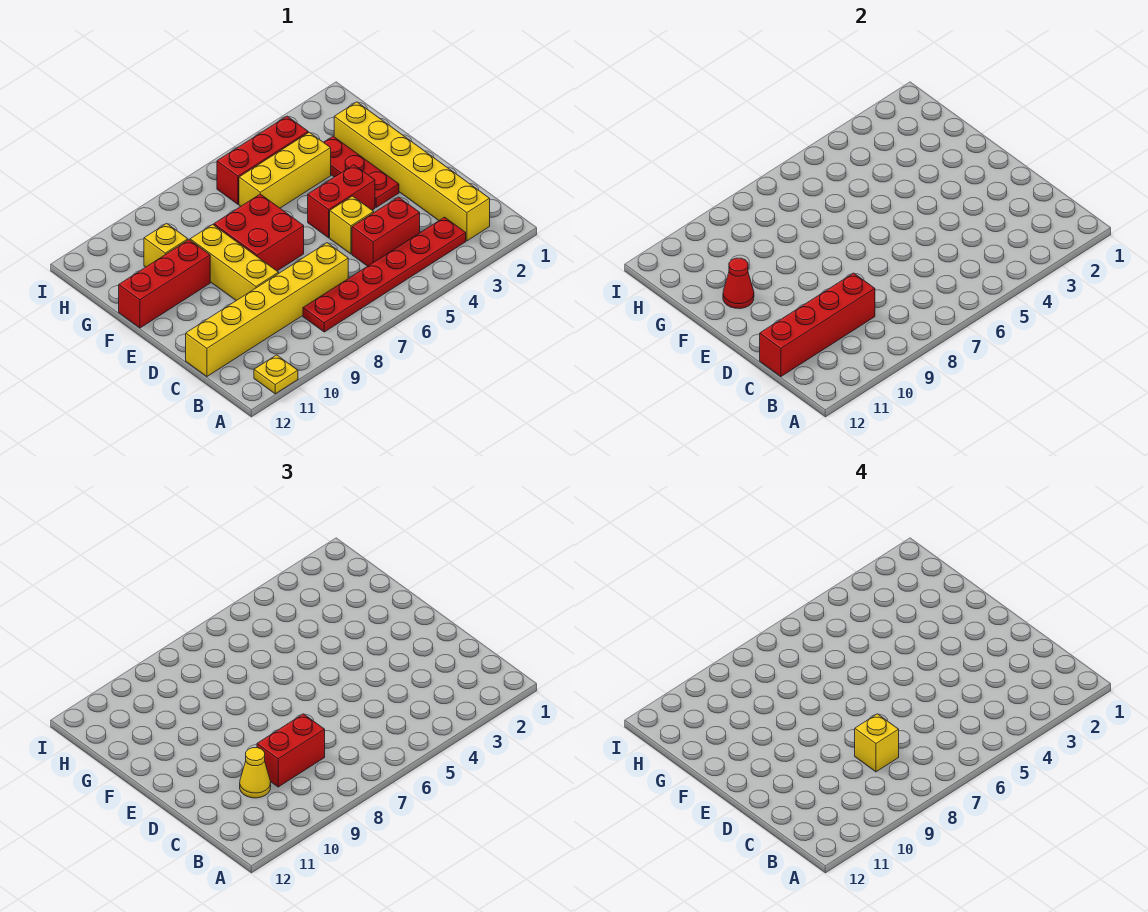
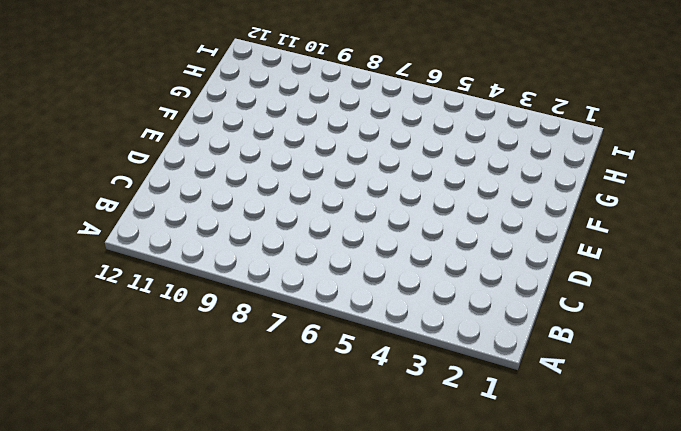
none -> yellow 1x1 plate [254,355,298,394]
none -> yellow 1x6 brick [334,102,490,241]
none -> red 1x6 plate [303,217,466,332]

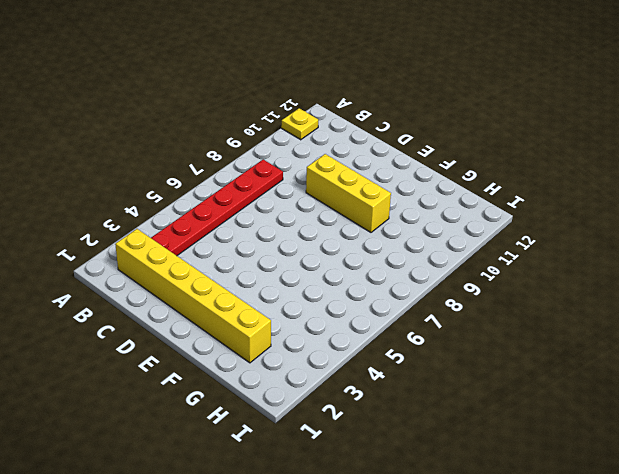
none -> red 1x2 brick [352,197,420,266]
none -> yellow 1x6 brick [186,243,348,377]
none -> yellow 1x1 brick [330,196,374,254]

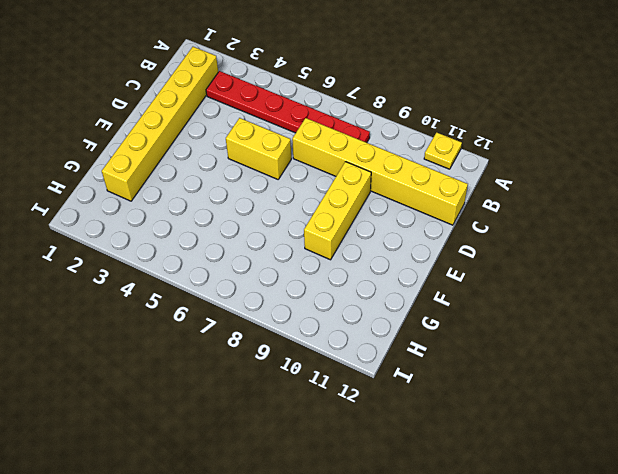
yellow 1x2 brick [226,118,291,179] -> yellow 1x1 brick [330,196,374,254]
none -> red 1x2 brick [352,197,420,266]
none -> red 1x3 plate [324,136,399,207]
none -> red 1x2 brick [308,165,375,238]

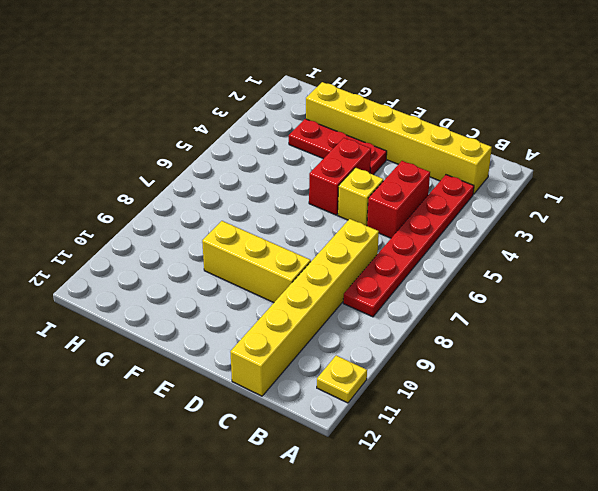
none -> red 2x2 brick [214,194,304,271]
none -> red 1x3 brick [119,240,210,328]
none -> yellow 1x3 brick [239,132,331,208]

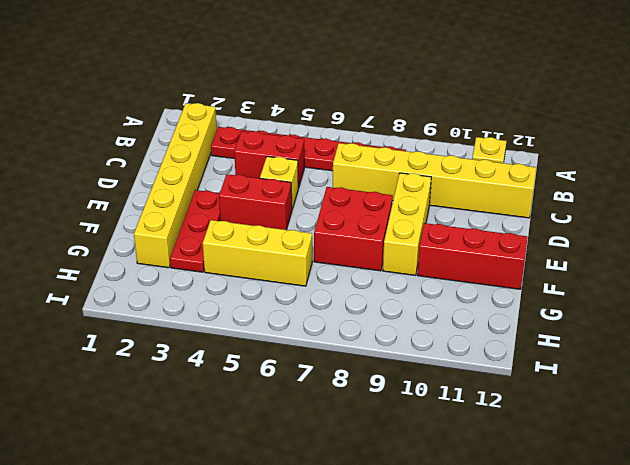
none -> yellow 1x1 brick [144,223,188,267]
none -> red 1x3 brick [217,116,308,204]
none -> red 1x4 brick [760,273,875,377]

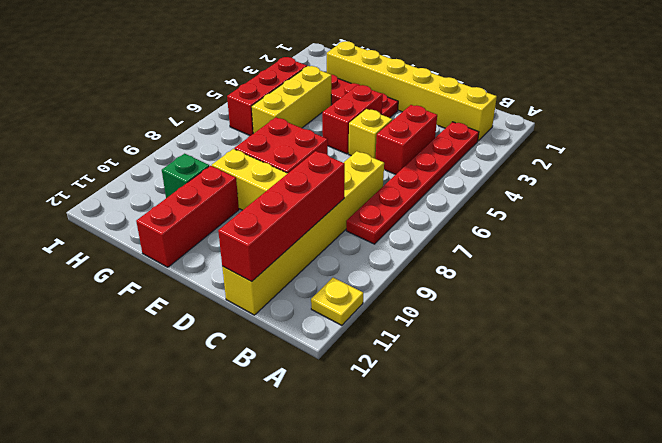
green 1x1 brick [162,154,209,198] -> yellow 1x1 brick [144,223,188,267]
none -> red 1x1 cone [723,258,754,309]
none -> red 1x2 brick [257,714,325,787]
none -> yellow 1x1 cone [240,748,271,798]

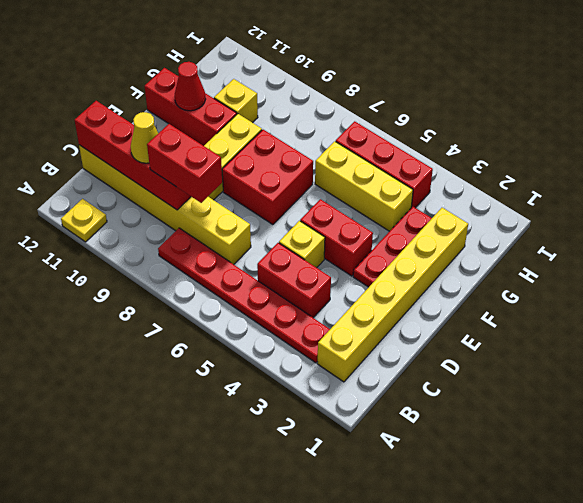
none -> yellow 1x1 brick [855,714,899,772]

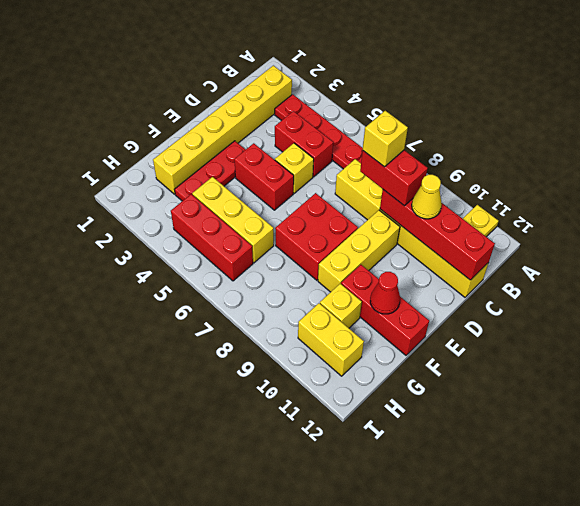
yellow 1x2 brick [298,303,364,376] -> none

